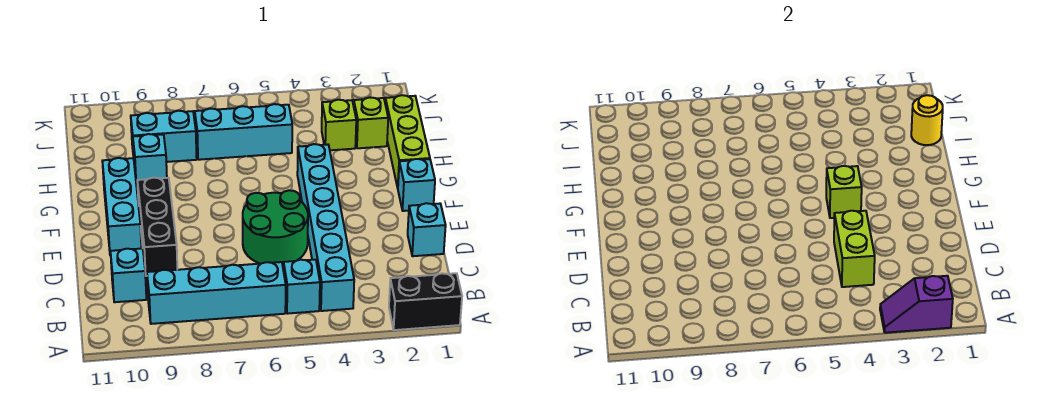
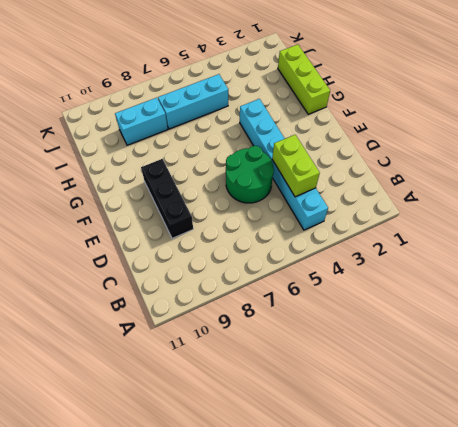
none -> black 1x2 brick [389,273,462,330]
none -> cyan 1x1 brick [284,260,320,314]
none -> cyan 1x4 brick [147,262,286,324]

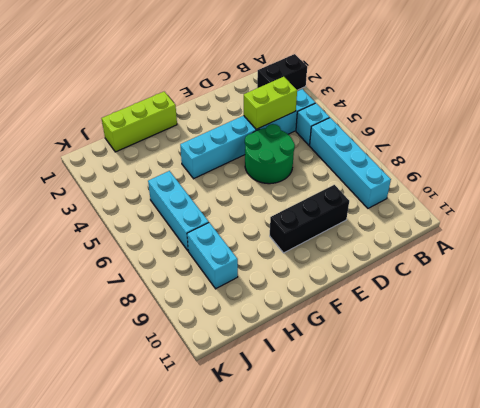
black 1x2 brick [257,54,307,90] -> black 1x2 brick turned to [389,273,462,330]
none -> cyan 1x1 brick [110,248,146,302]
none -> cyan 1x1 brick [408,203,446,256]
none -> cyan 1x3 brick [102,158,141,255]

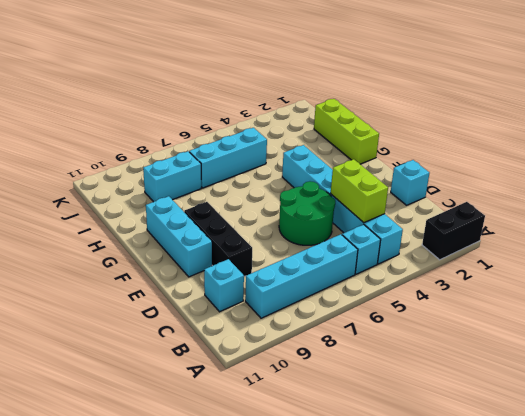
none -> cyan 1x1 brick [398,159,435,211]
none -> cyan 1x1 brick [133,134,167,186]
none -> lime 1x1 brick [354,98,388,148]

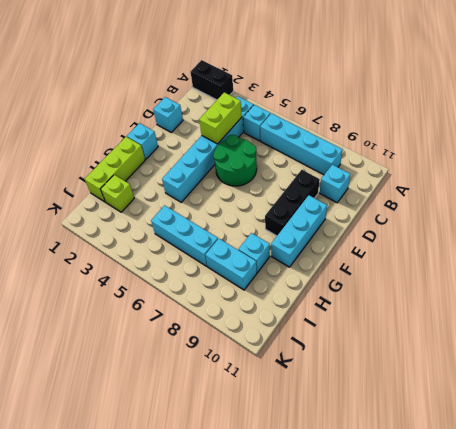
none -> lime 1x1 brick [322,100,356,150]
none -> purple 1x2 slope [880,276,953,333]
none -> lime 1x1 brick [826,166,862,218]

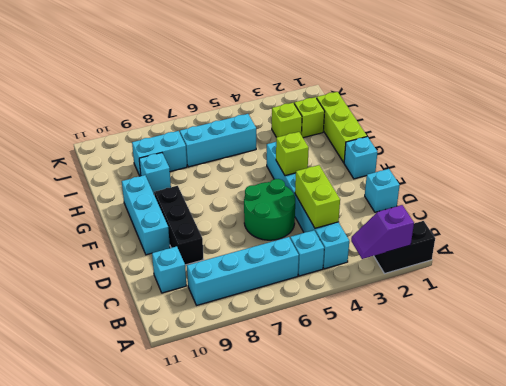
none -> yellow 1x1 round brick [911,95,943,145]

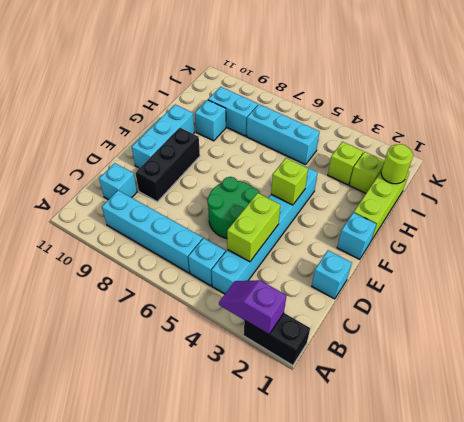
lime 1x1 round brick [381,144,413,184] -> yellow 1x1 round brick [911,95,943,145]

